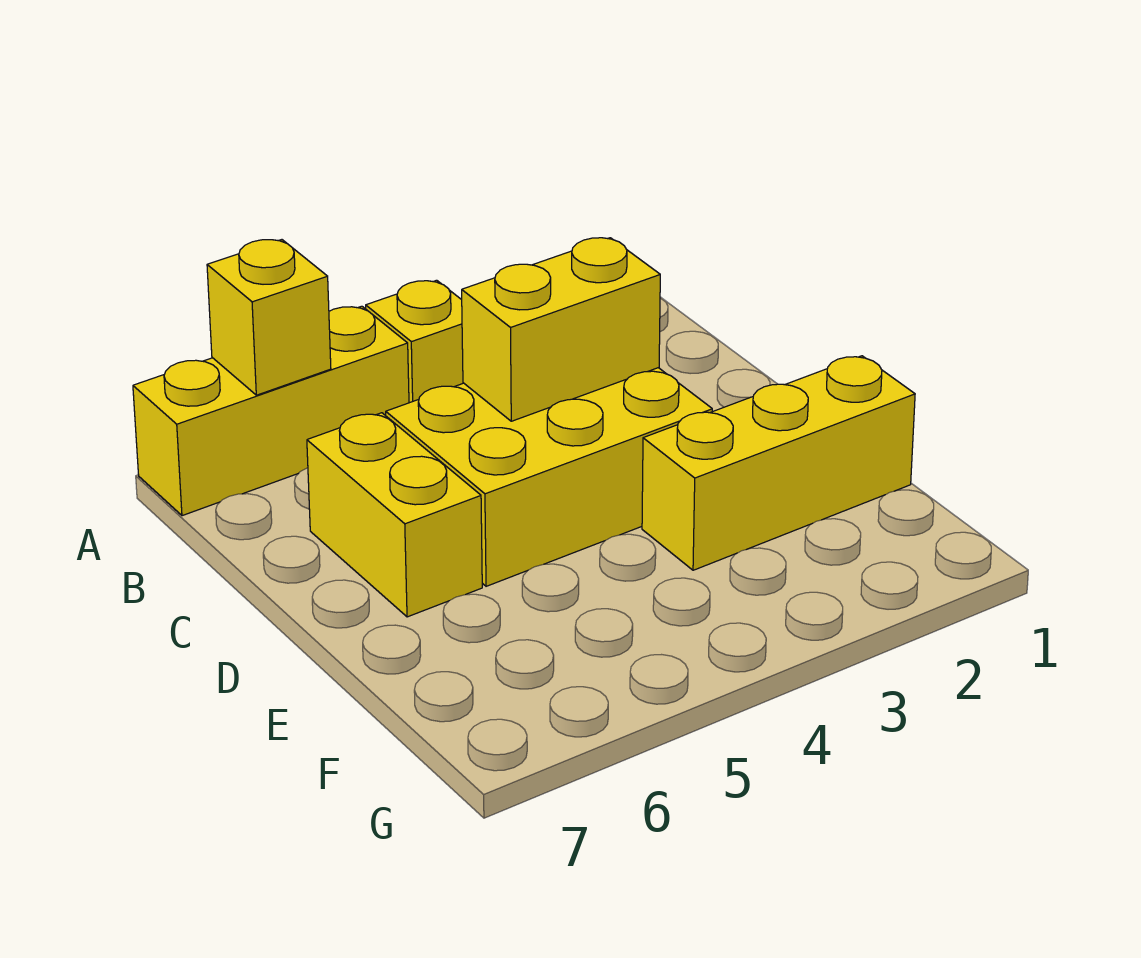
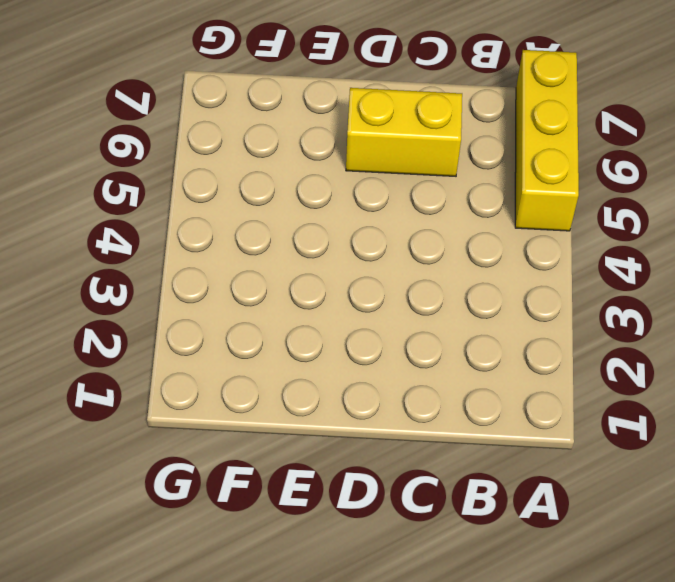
none -> yellow 1x1 brick [366,280,463,403]
none -> yellow 2x3 brick [386,368,712,586]

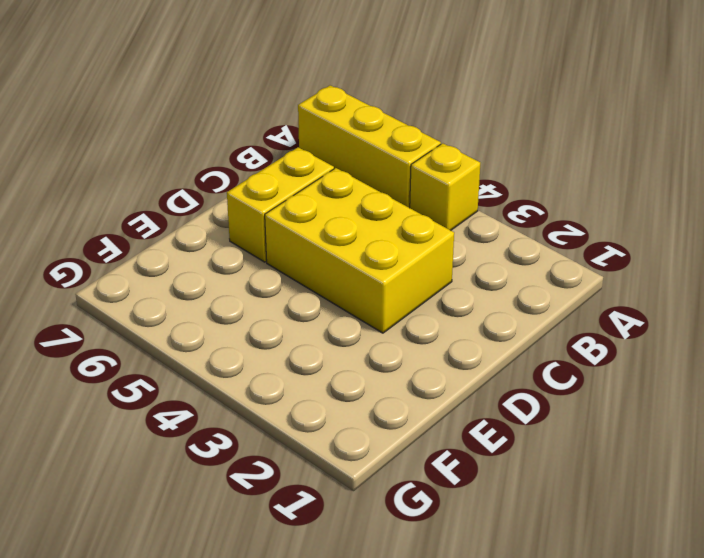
none -> yellow 1x3 brick [642,356,915,570]
none -> yellow 1x1 brick [207,240,331,395]

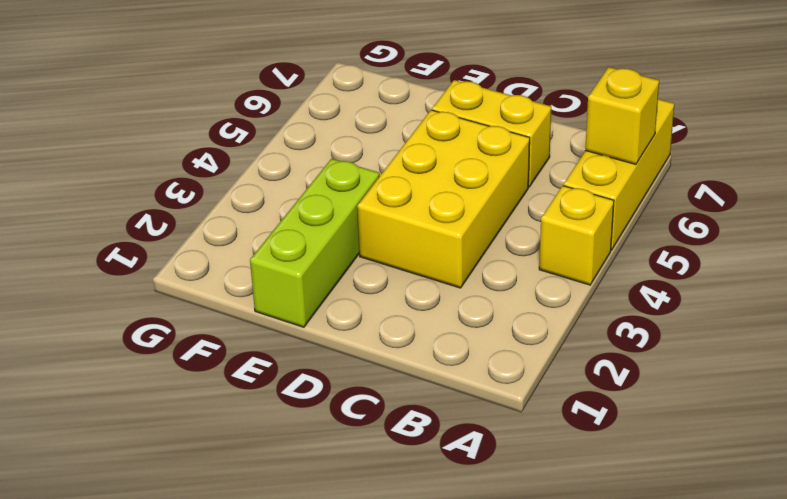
lime 1x3 brick [250,159,380,327] -> yellow 1x3 brick [642,356,915,570]
none -> yellow 1x2 brick [462,238,660,421]

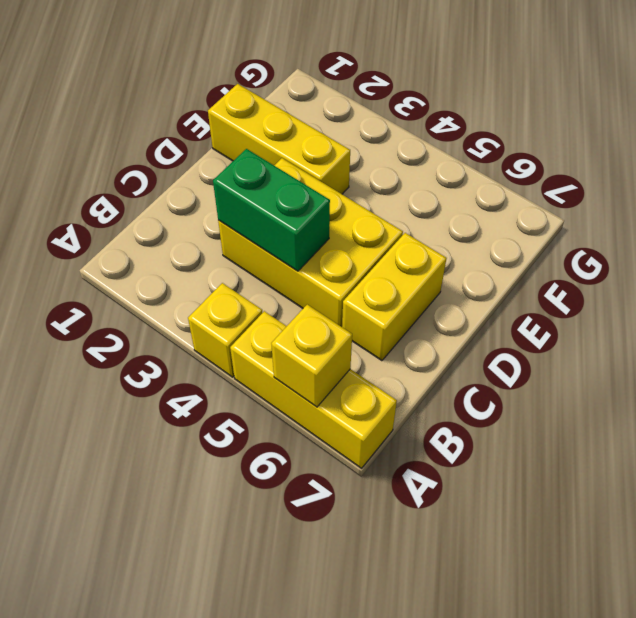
green 1x2 brick [213,149,330,271] -> yellow 1x2 brick [462,238,660,421]

